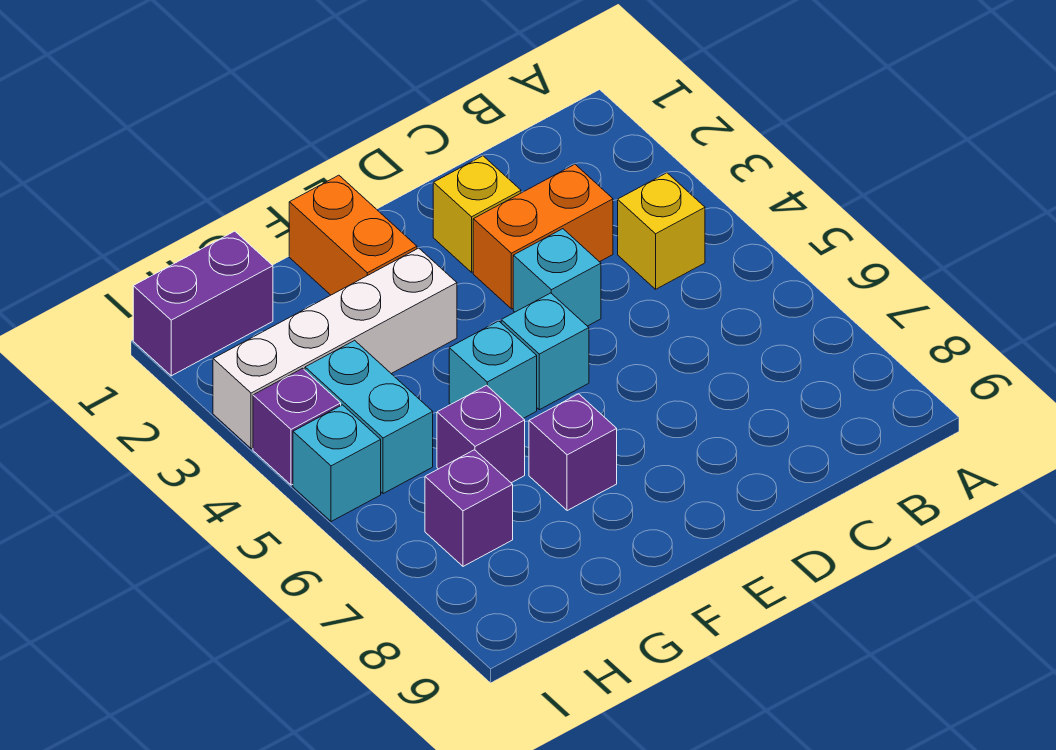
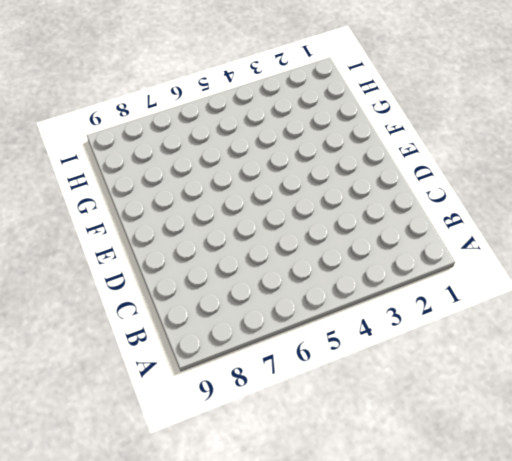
none -> yellow 1x1 brick [618,173,705,289]
none -> orange 1x2 brick [473,164,613,309]
none -> yellow 1x1 brick [433,156,521,272]

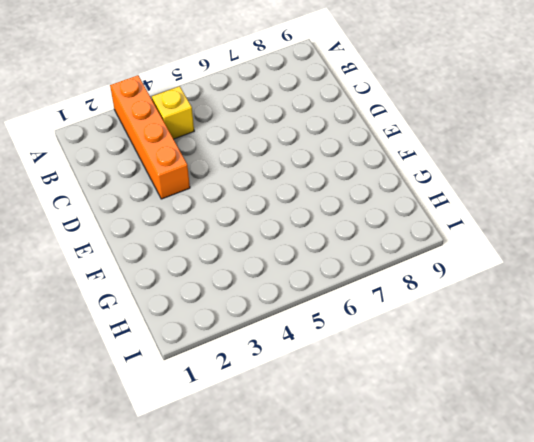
orange 1x4 brick [110,75,190,199] -> orange 1x2 brick [473,164,613,309]
none -> yellow 1x1 brick [433,156,521,272]
none -> cyan 1x1 brick [513,229,601,326]
none -> cyan 1x1 brick [501,293,589,410]

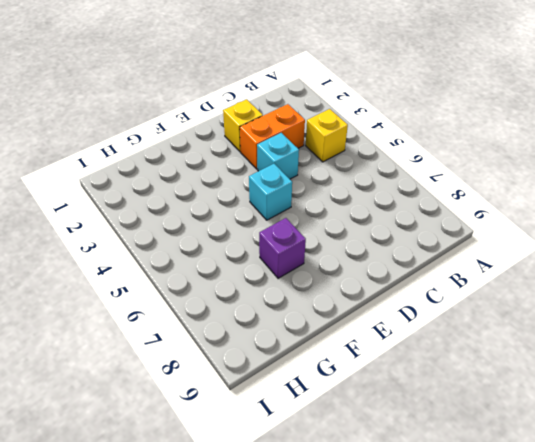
none -> orange 1x2 brick [289,175,417,295]
none -> white 1x4 brick [213,248,457,449]
none -> cyan 1x1 brick [449,321,537,418]

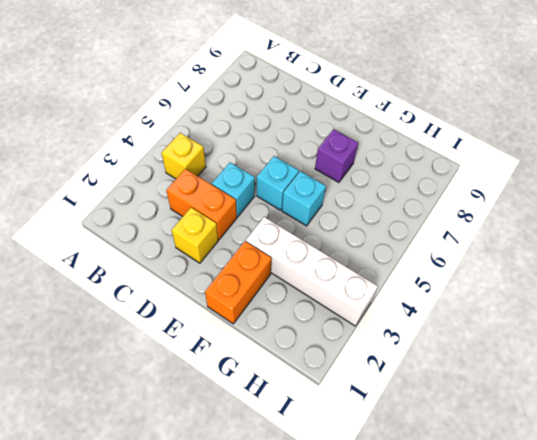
none -> purple 1x1 brick [437,385,525,483]
none -> purple 1x2 brick [133,231,273,376]
none -> cyan 1x2 brick [305,340,433,494]

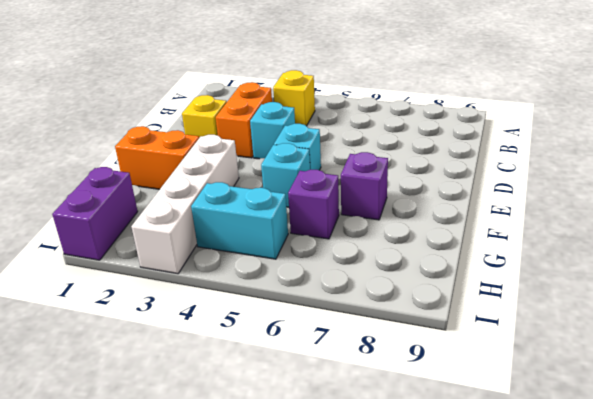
none -> purple 1x1 brick [425,450,513,566]
none -> purple 1x1 brick [253,368,341,485]
none -> cyan 1x1 brick [293,405,381,522]

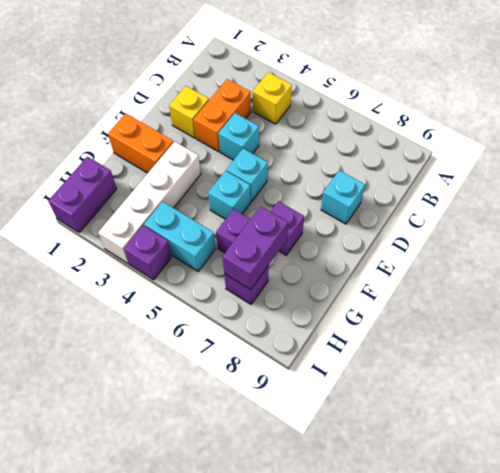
cyan 1x1 brick [321,170,365,224] -> cyan 1x1 brick moved to [293,405,381,522]
purple 1x2 brick [223,206,288,290] -> none

